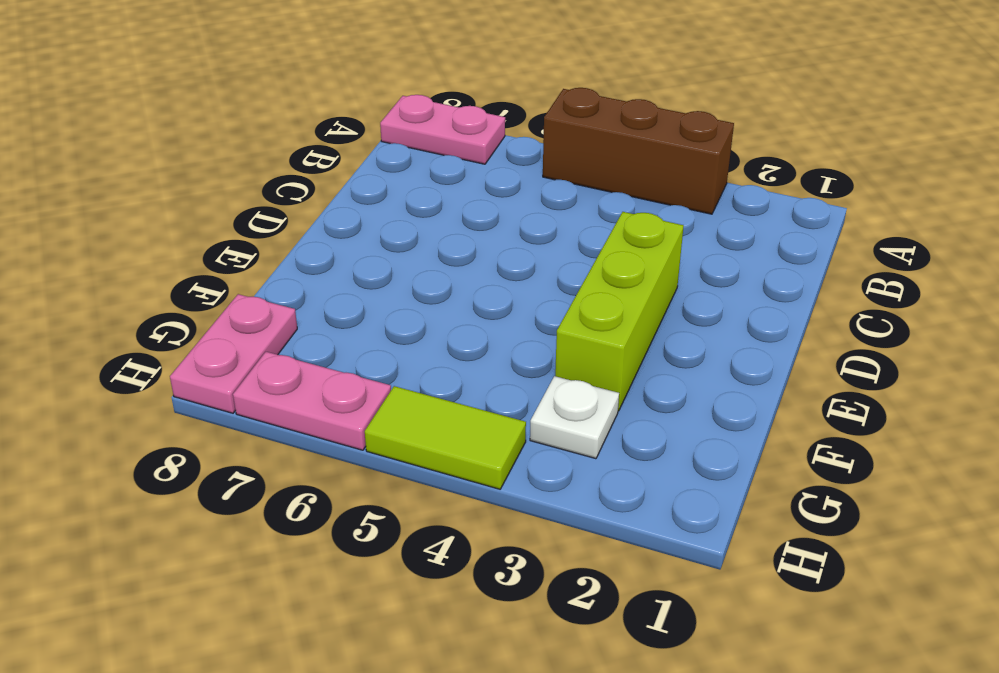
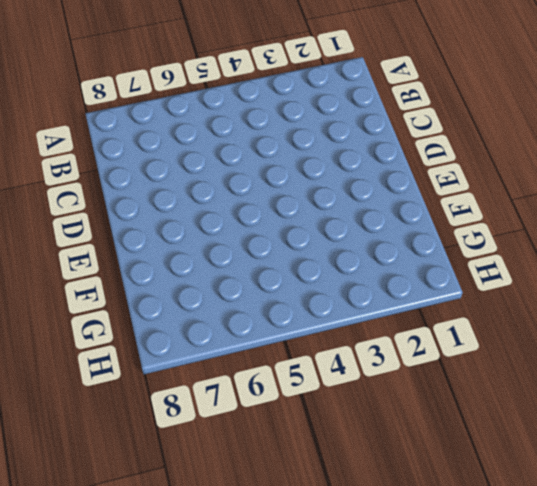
none -> brown 1x3 brick [543,88,734,214]
none -> pink 1x2 plate [380,95,505,164]

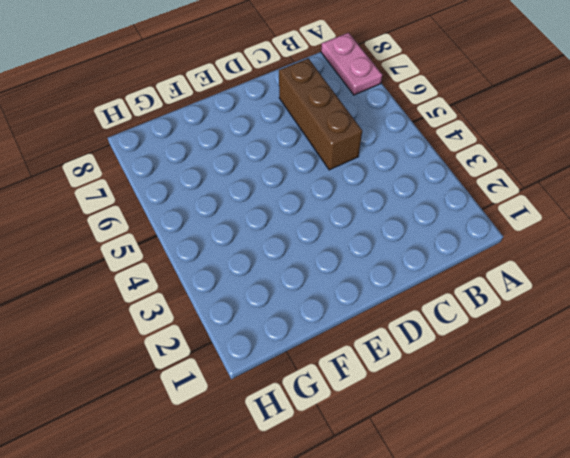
brown 1x3 brick [279,58,362,170] -> brown 1x3 brick moved to [543,88,734,214]
none -> lime 1x3 brick [555,212,684,411]
none -> white 1x1 plate [530,376,619,459]

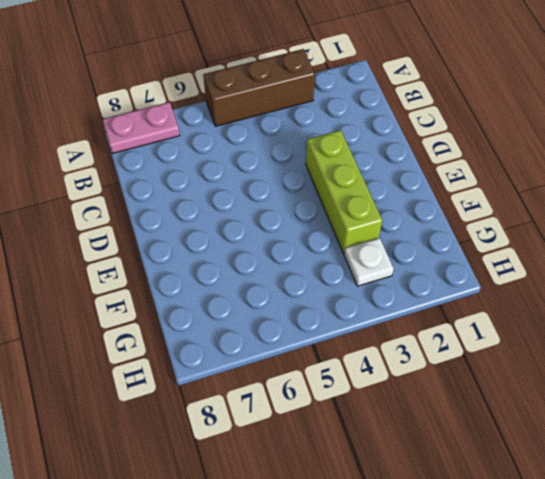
none -> pink 1x2 plate [170,294,297,413]
none -> lime 1x2 tile [365,386,526,489]

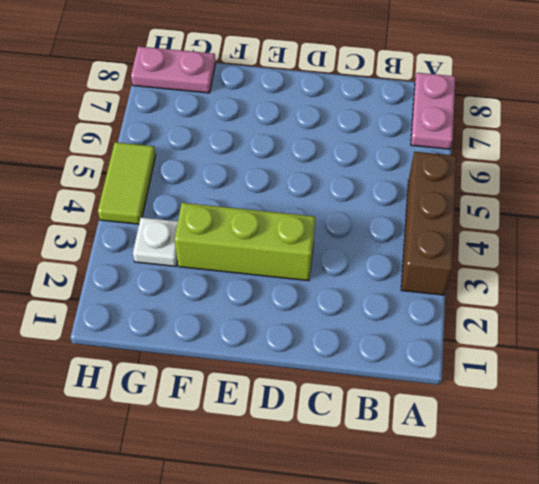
none -> pink 1x2 plate [233,352,391,450]

